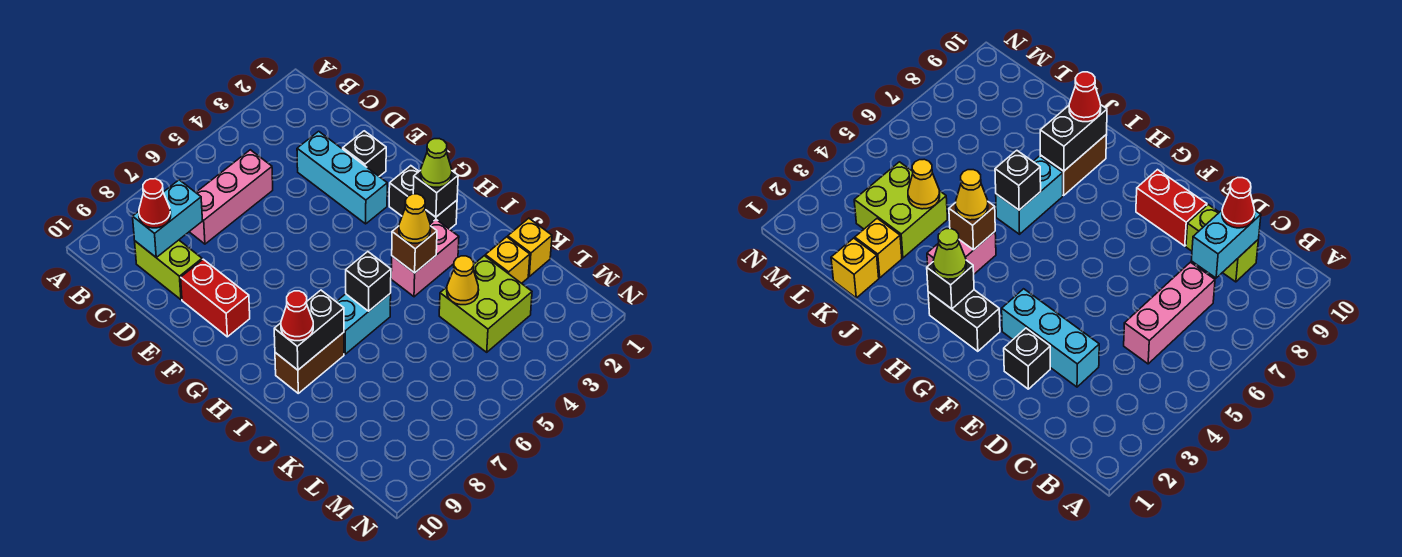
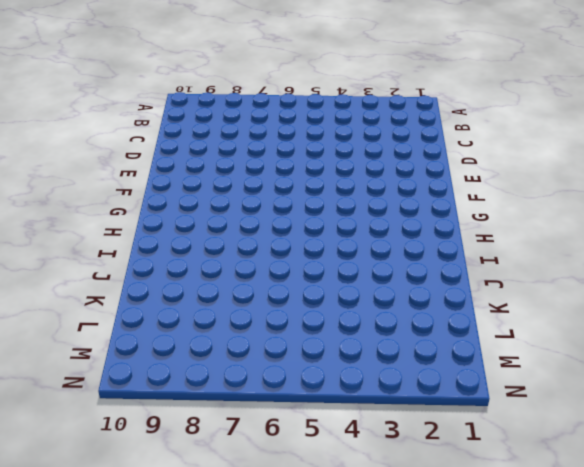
none -> pink 1x3 brick [189,150,273,244]
none -> lime 1x2 brick [135,240,202,300]
none -> cyan 1x3 brick [297,131,387,224]

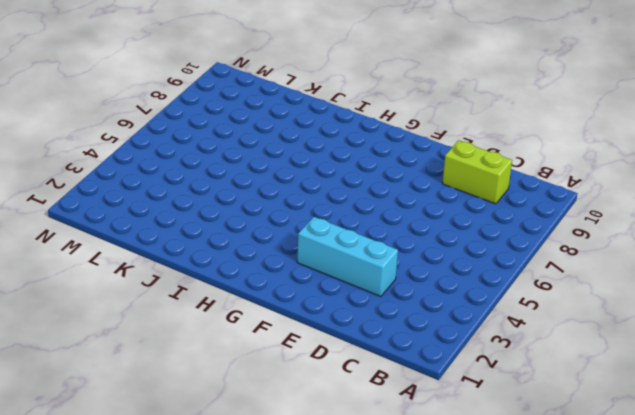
none -> pink 1x3 brick [189,150,273,244]
none -> black 1x1 brick [343,131,386,176]
none -> red 1x2 brick [181,259,250,337]

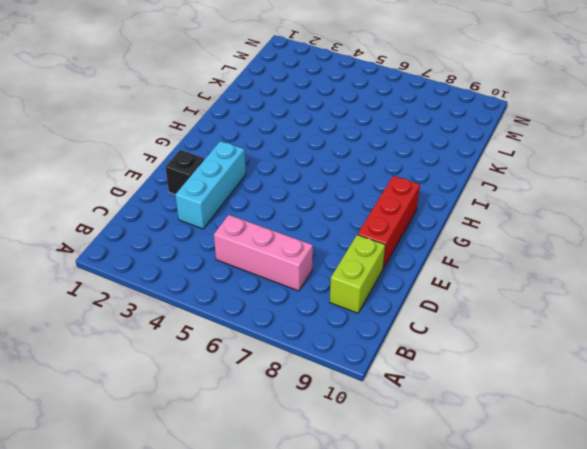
red 1x3 brick [358,176,420,268] -> red 1x2 brick [181,259,250,337]
none -> black 1x2 brick [389,166,457,229]
none -> pink 1x2 brick [391,220,459,297]
none -> cyan 1x2 brick [336,294,391,354]

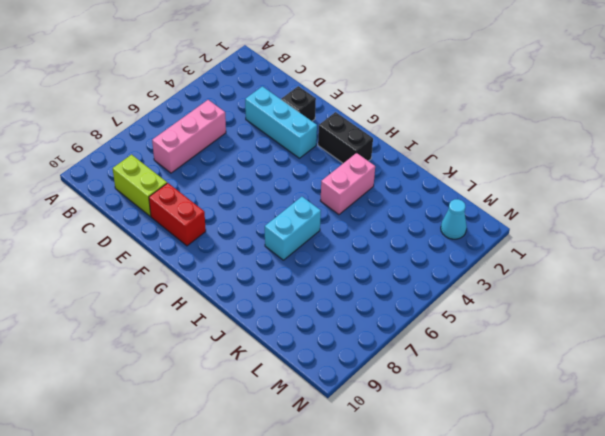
cyan 1x1 cone [441,199,467,239] -> none
none -> brown 1x2 brick [275,332,344,393]
none -> yellow 1x1 brick [508,218,552,276]
none -> yellow 1x1 brick [485,237,530,283]

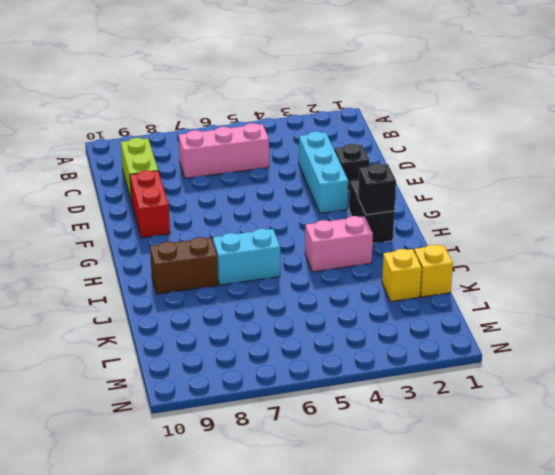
none -> lime 2x2 brick [439,256,532,352]
none -> cyan 1x2 brick [133,180,203,258]
none -> brown 1x1 brick [392,226,437,273]

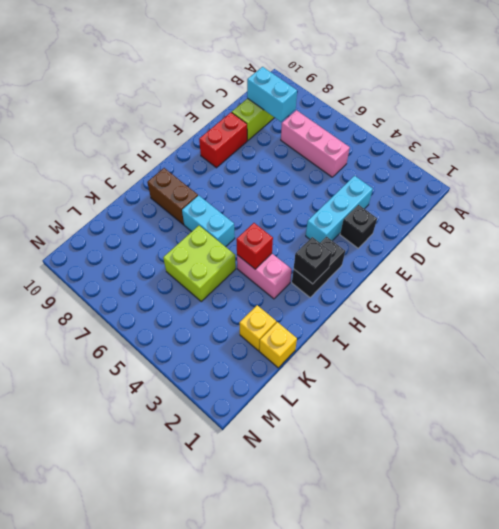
red 1x1 brick [236,223,273,269] -> brown 1x1 brick [392,226,437,273]
lime 2x2 brick [163,226,236,301] -> lime 2x2 brick moved to [439,256,532,352]
none -> black 1x1 brick [346,252,391,311]
none -> black 1x2 brick [274,290,344,370]
none -> yellow 1x1 cone [447,256,479,305]

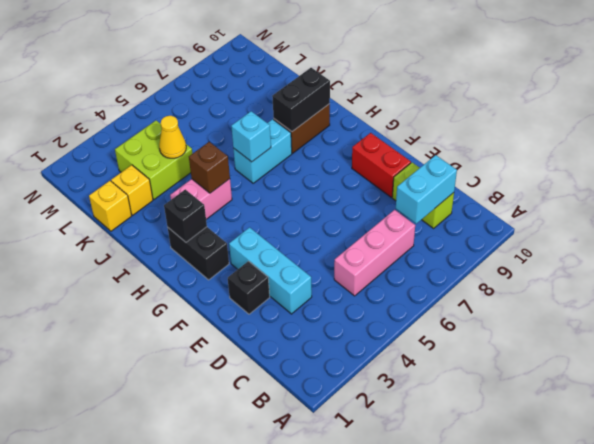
cyan 1x1 brick [231,111,271,162] -> black 1x1 brick [346,252,391,311]
none -> red 1x1 cone [139,179,171,228]
none -> lime 1x1 cone [420,139,452,187]
none -> yellow 1x1 cone [399,194,431,243]

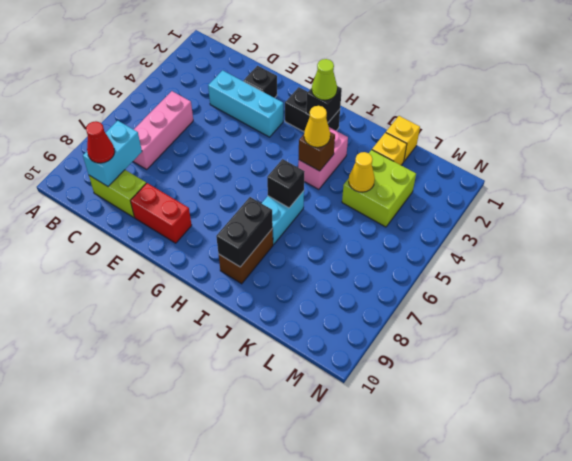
none -> red 1x1 cone [281,291,313,341]

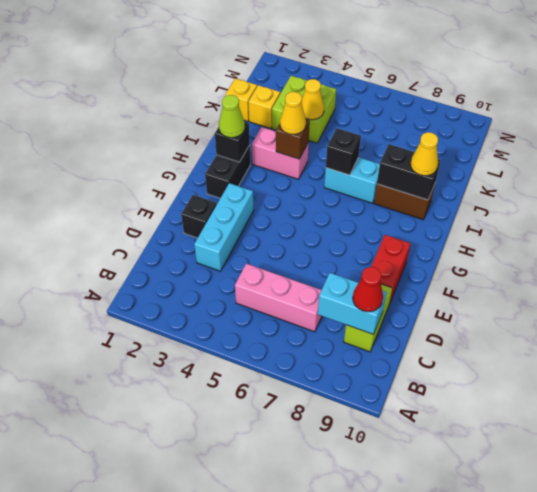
yellow 1x1 cone [410,132,438,176] -> red 1x1 cone [281,291,313,341]

